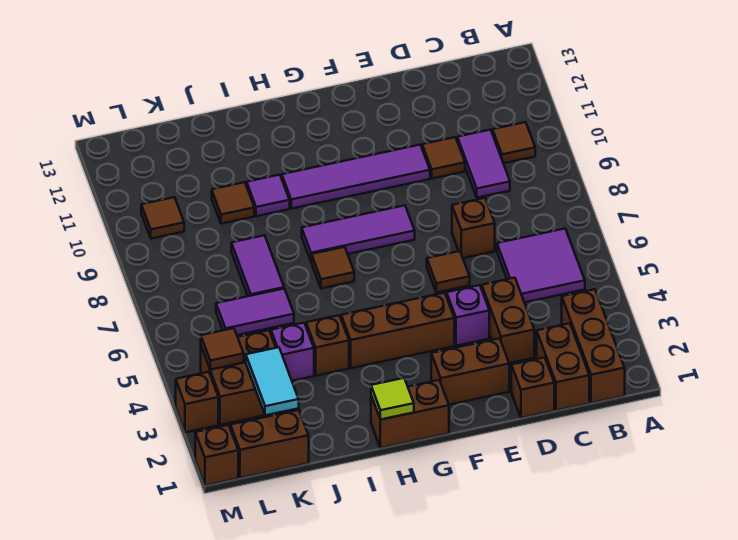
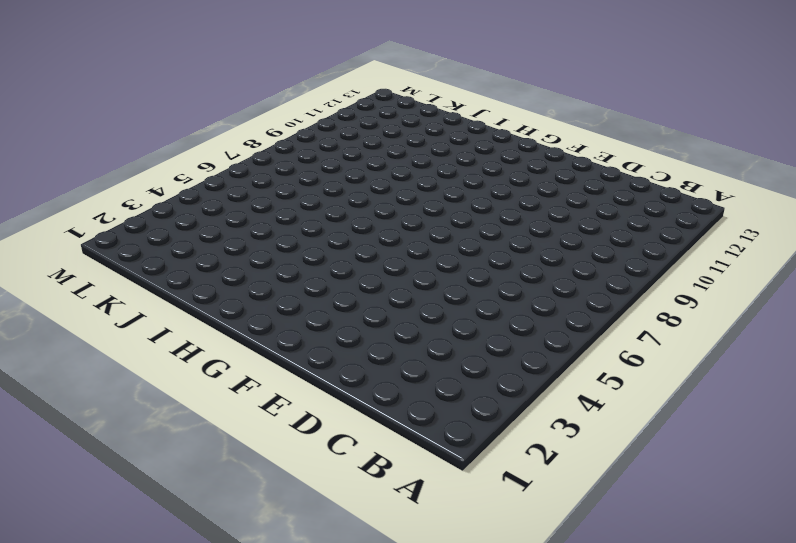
none -> brown 1x3 brick [562,289,625,403]
none -> purple 2x2 tile [497,229,585,302]
none -> brown 1x1 tile [492,122,535,163]
none -> brown 1x2 brick [537,323,589,411]

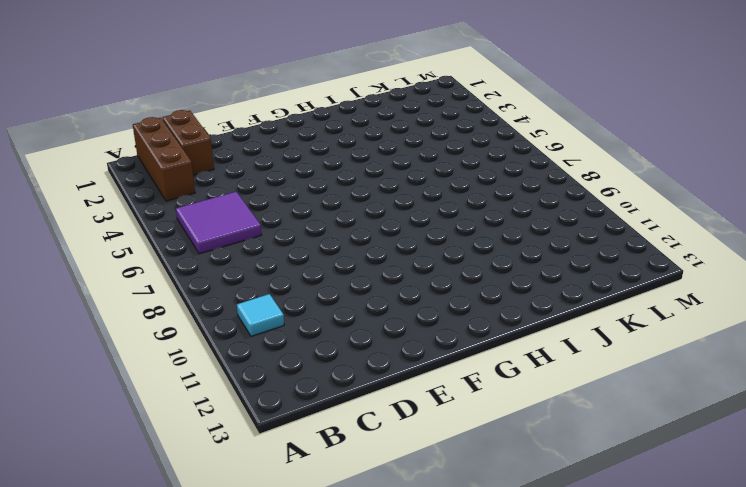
cyan 1x1 tile [237,294,284,336] -> brown 1x1 tile [492,122,535,163]
none -> purple 1x2 tile [457,130,510,198]
none -> brown 1x1 brick [511,357,554,418]
none -> brown 1x2 brick [482,278,534,363]
none -> brown 1x1 brick [452,198,495,258]

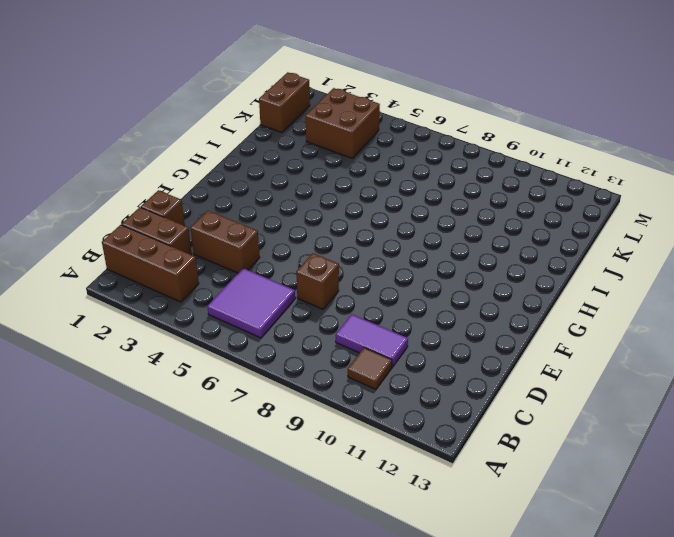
none -> brown 1x1 tile [422,137,465,179]
none -> brown 1x2 brick [431,338,509,405]
none -> purple 1x1 brick [447,285,489,346]
none -> brown 1x1 tile [427,251,470,293]

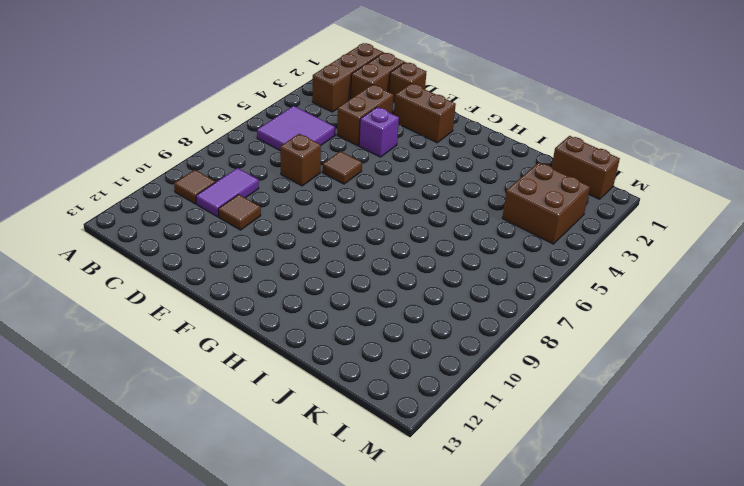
none -> purple 1x4 tile [282,145,430,209]
none -> brown 1x3 brick [341,293,454,368]
none -> purple 1x3 tile [302,205,415,262]
none -> brown 1x2 brick [371,380,449,448]

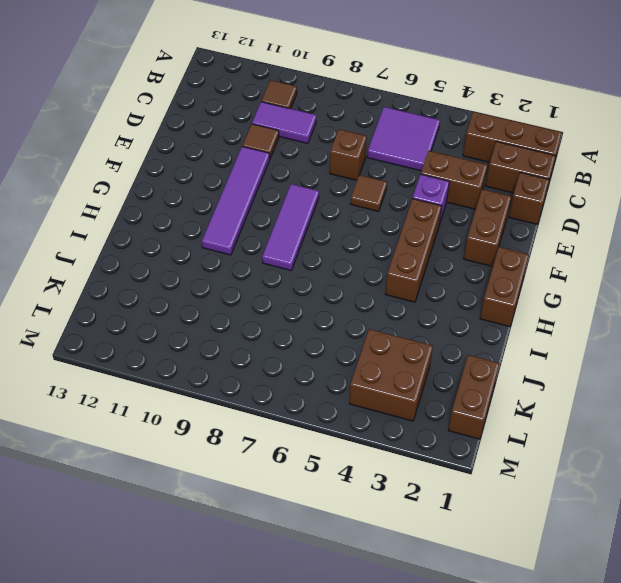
none -> brown 1x1 tile [312,247,354,288]
none -> brown 1x1 brick [306,315,349,376]
none -> purple 1x1 tile [247,175,290,216]
none -> purple 1x1 brick [271,323,314,381]

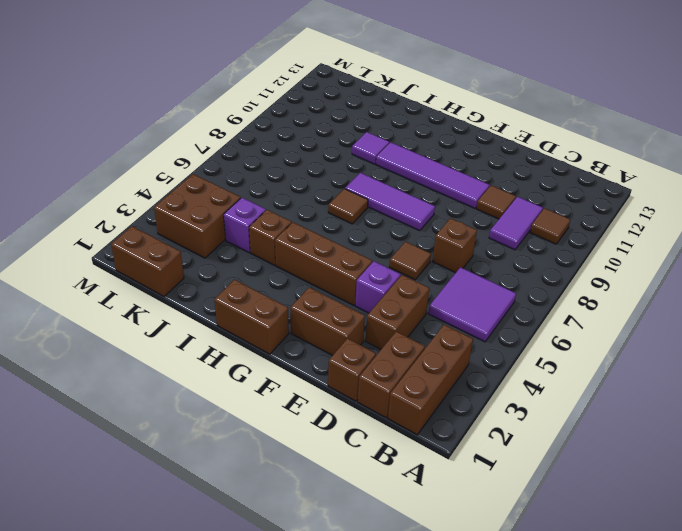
none -> purple 1x2 tile [216,289,294,335]
none -> purple 1x2 tile [231,235,284,296]
none -> brown 1x1 tile [212,182,254,224]
none -> brown 1x1 tile [141,197,184,239]

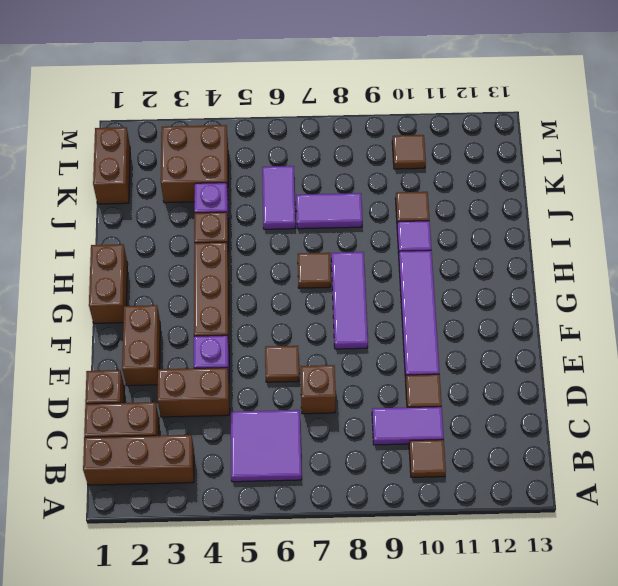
none -> brown 1x1 brick [195,425,238,486]
none -> brown 1x1 brick [176,372,218,432]
none -> lime 1x1 tile [371,378,414,420]
none -> cyan 1x2 tile [246,347,299,415]

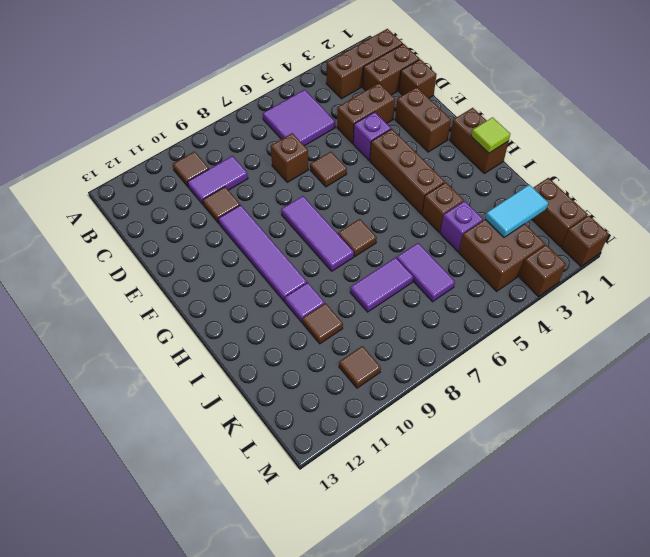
none -> brown 1x1 tile [201,328,244,370]

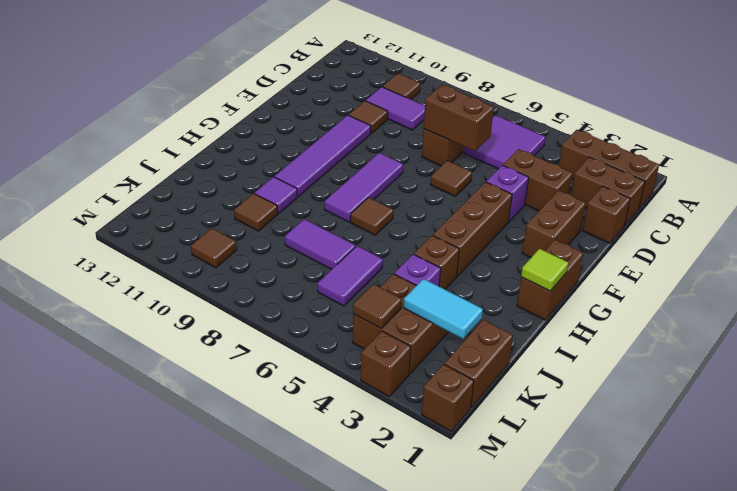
brown 1x2 brick [424,85,494,151] -> none

